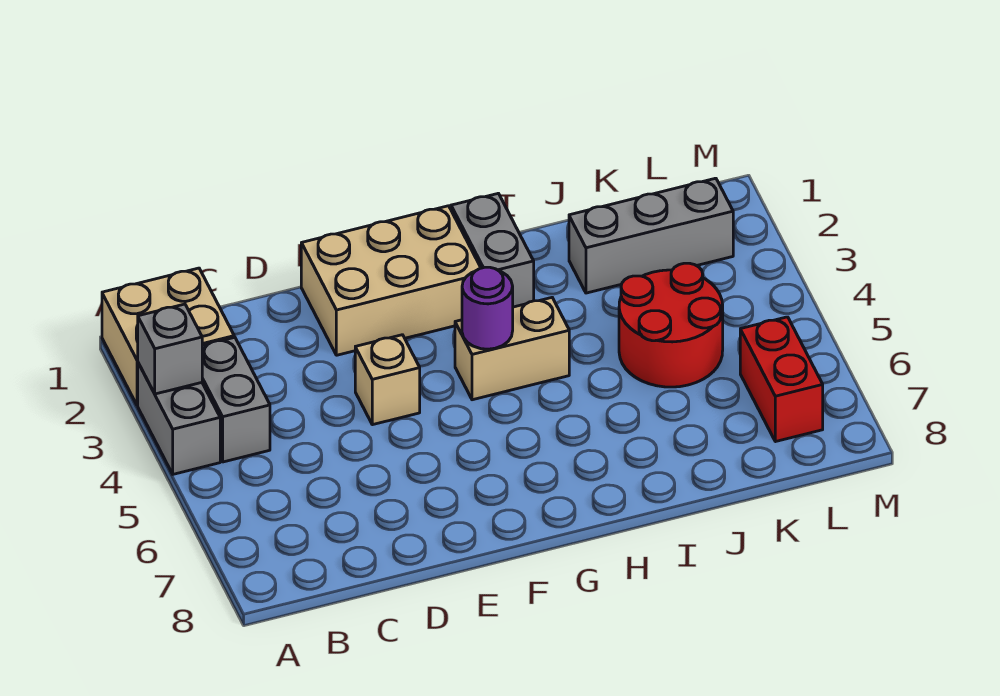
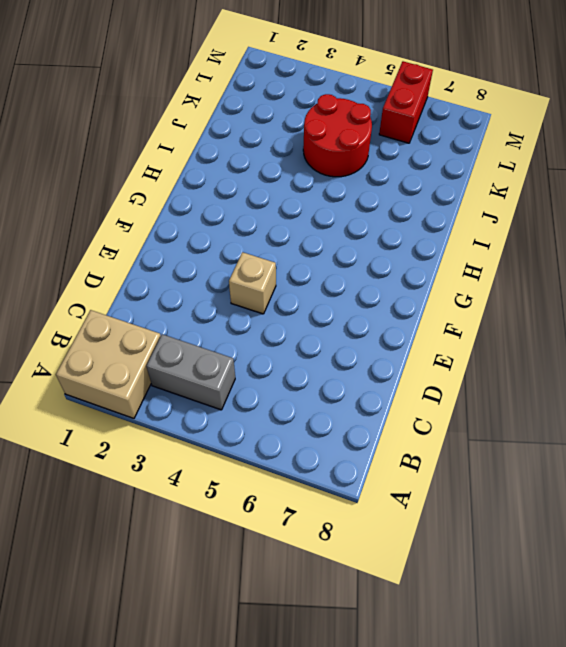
red 1x2 brick [379,61,433,143] -> red 1x2 brick turned to [740,317,823,442]
none -> grey 1x2 brick [138,363,220,474]
none -> tan 2x3 brick [301,206,481,355]
none -> tan 1x2 brick [455,298,569,400]

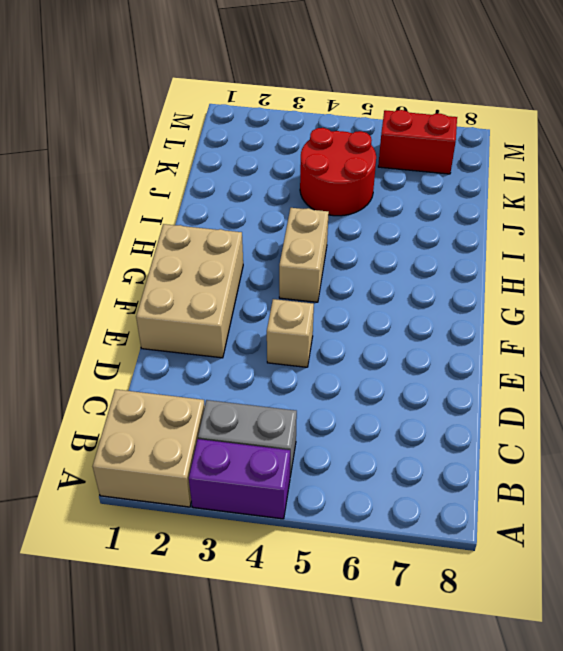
purple 1x2 brick [189,439,290,519] -> grey 1x2 brick [138,363,220,474]
none -> grey 1x2 brick [451,193,534,307]
none -> grey 1x3 brick [569,178,733,293]
none -> grey 1x1 brick [138,304,202,394]

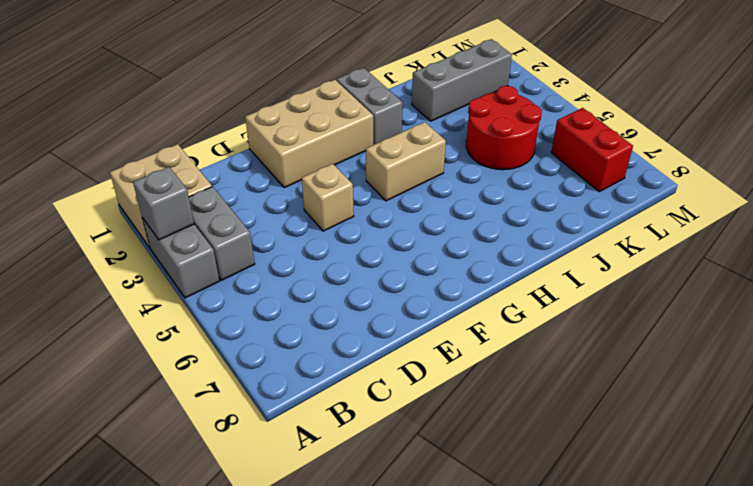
none -> purple 1x1 round brick [462,267,513,349]

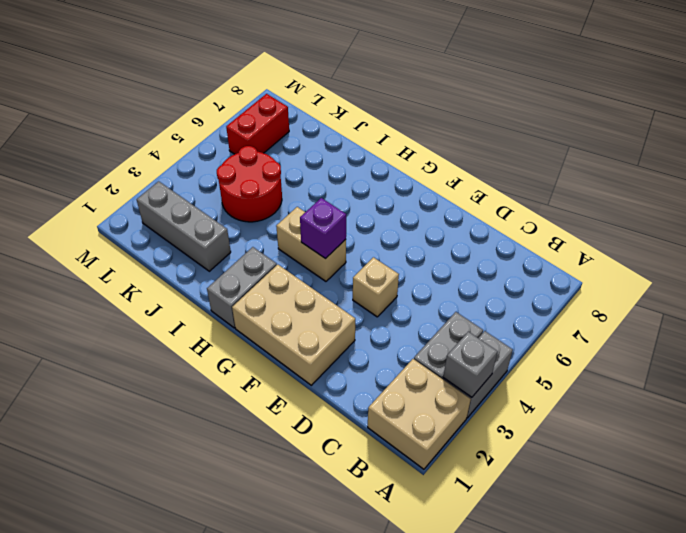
purple 1x1 brick [300,198,346,259] -> purple 1x1 round brick [462,267,513,349]

